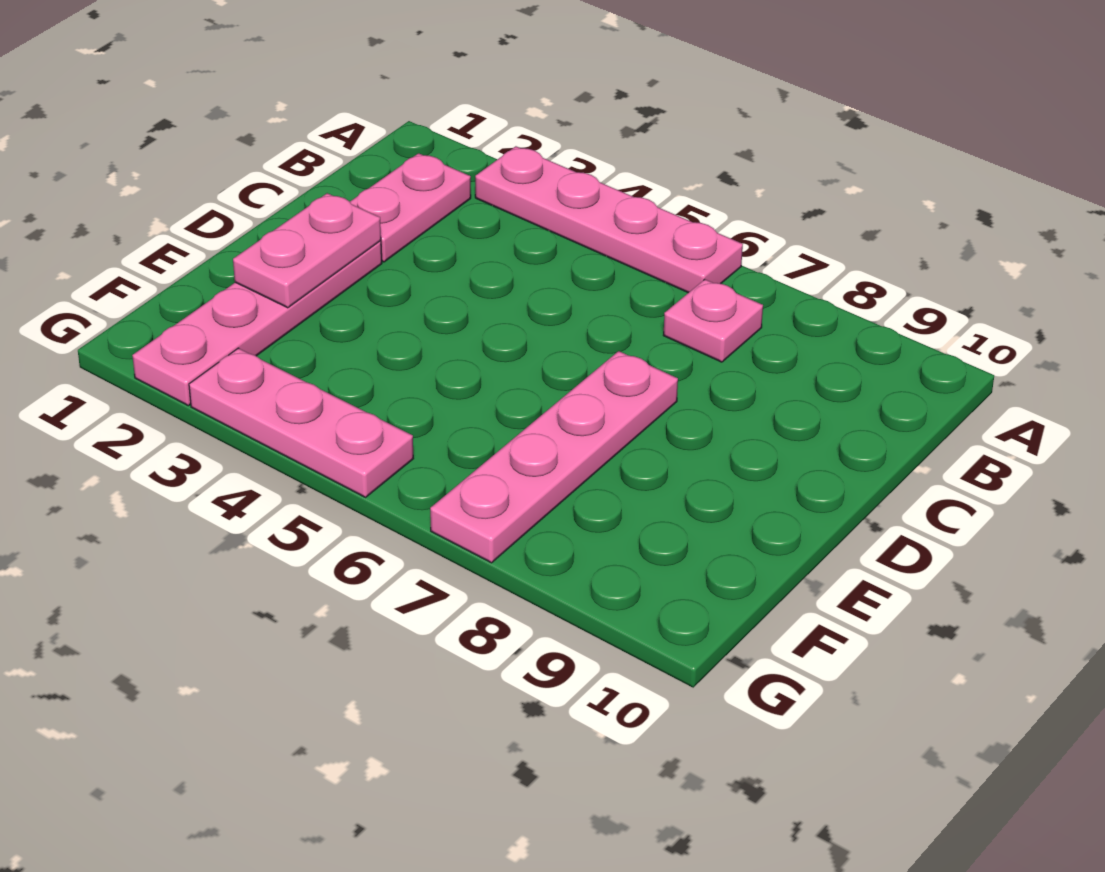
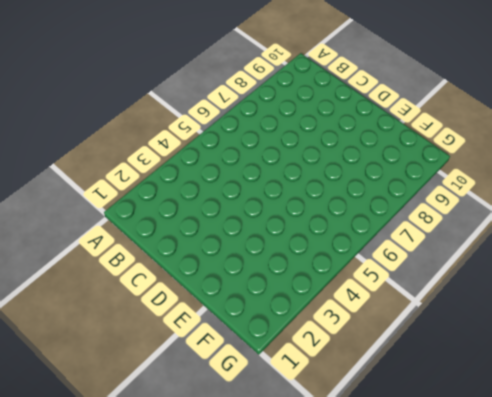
none -> pink 1x4 plate [475,146,743,293]
none -> pink 1x2 plate [350,153,471,262]

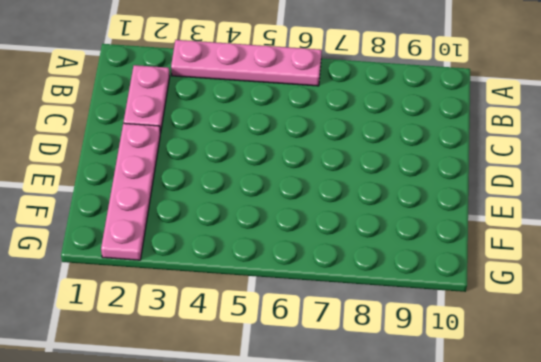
none -> pink 1x1 plate [663,279,763,362]
none -> pink 1x4 plate [430,351,678,563]

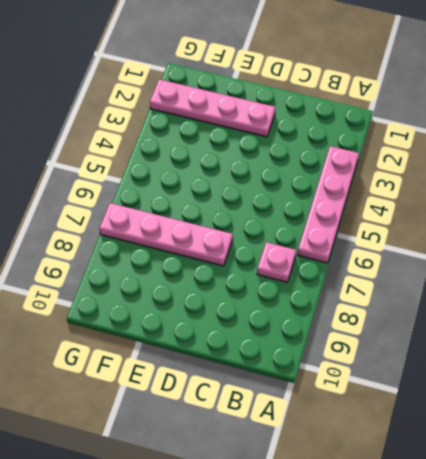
none -> pink 1x2 plate [350,153,471,262]
none -> pink 1x3 plate [189,348,414,497]

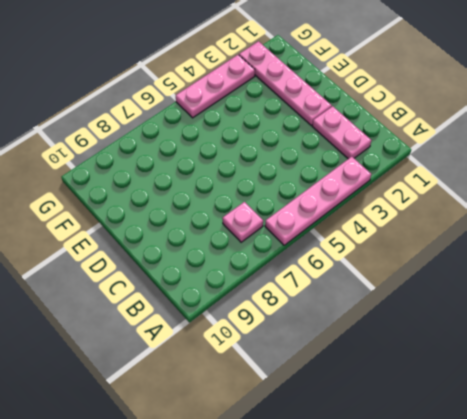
none -> pink 1x4 plate [430,351,678,563]
none -> pink 1x2 plate [233,193,381,308]

